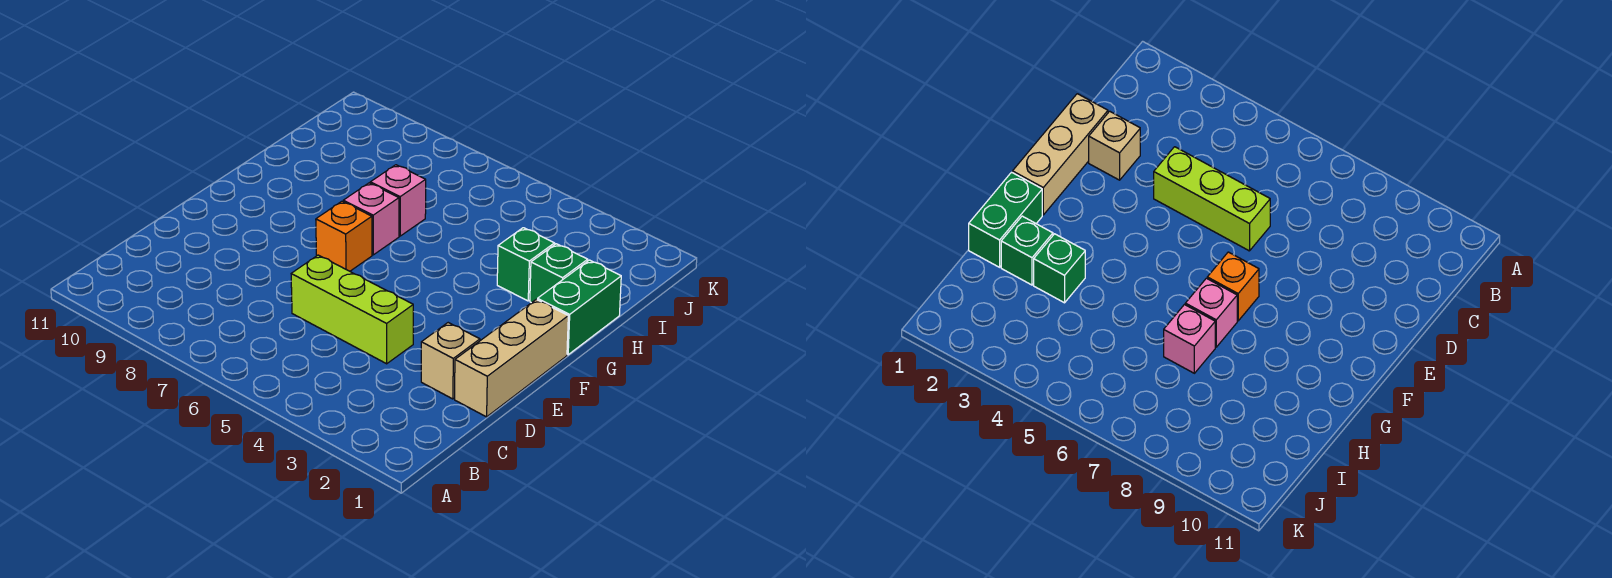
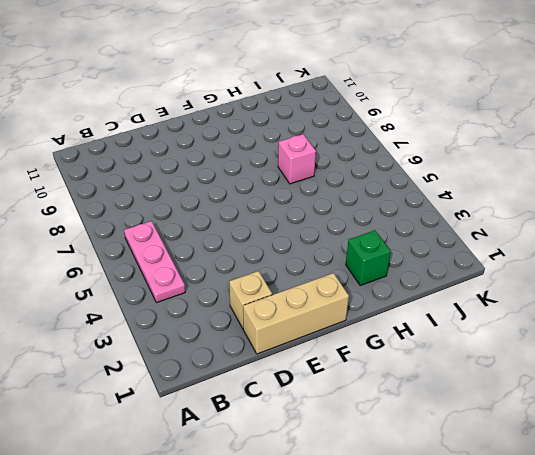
pink 1x3 plate [124,221,185,303] -> none
none -> lime 1x3 brick [291,255,413,364]
none -> orange 1x1 brick [316,201,372,271]

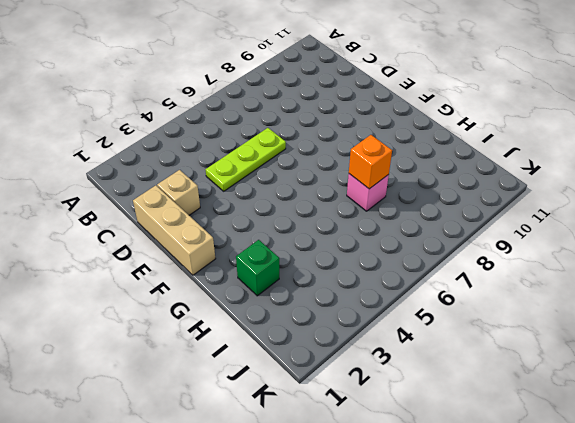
lime 1x3 plate [206,128,286,191] -> lime 1x3 brick [291,255,413,364]
orange 1x1 brick [349,135,392,189] -> orange 1x1 brick moved to [316,201,372,271]
none -> green 1x2 brick [538,260,621,355]
none -> pink 1x1 brick [343,183,399,255]

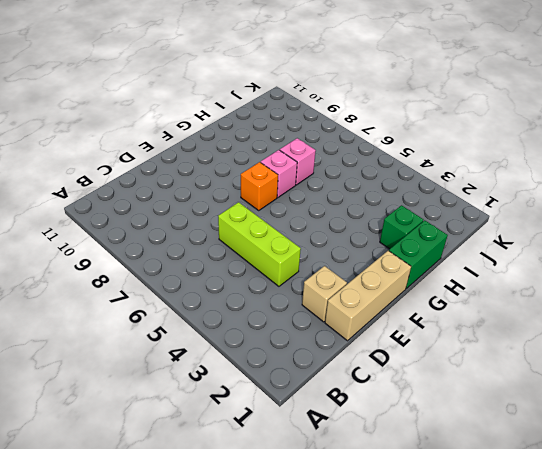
none -> green 1x1 brick [497,228,554,301]

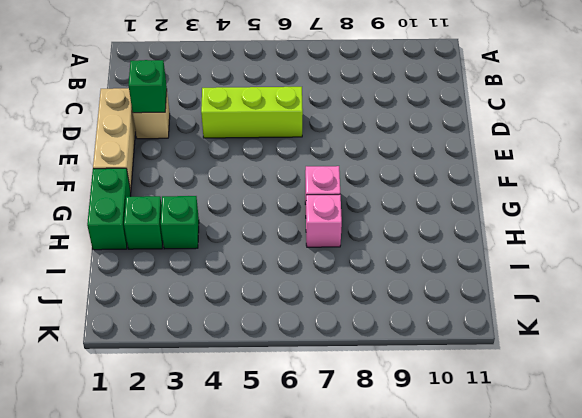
green 1x1 brick [129,60,167,113] -> none
none -> orange 1x1 brick [316,201,372,271]

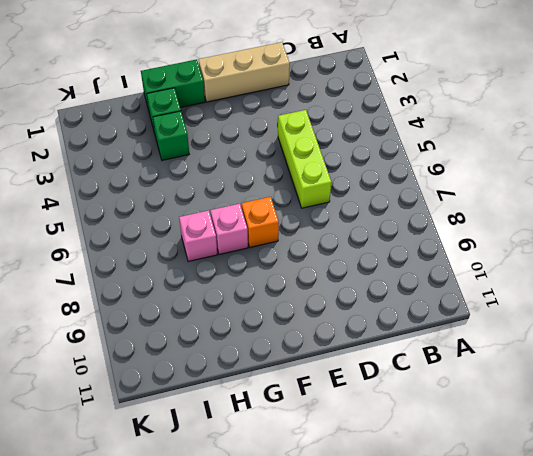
none -> tan 1x1 brick [421,323,480,399]

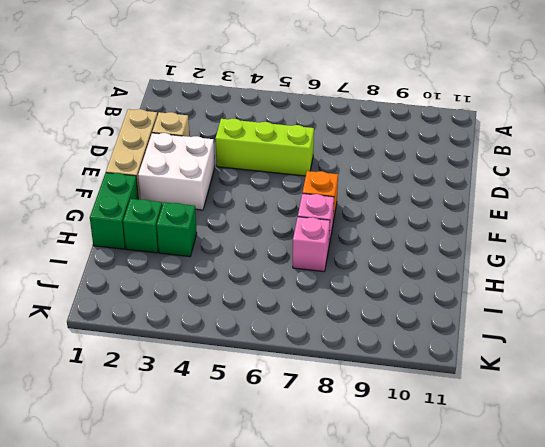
white 2x2 brick [138,133,215,210] -> none

